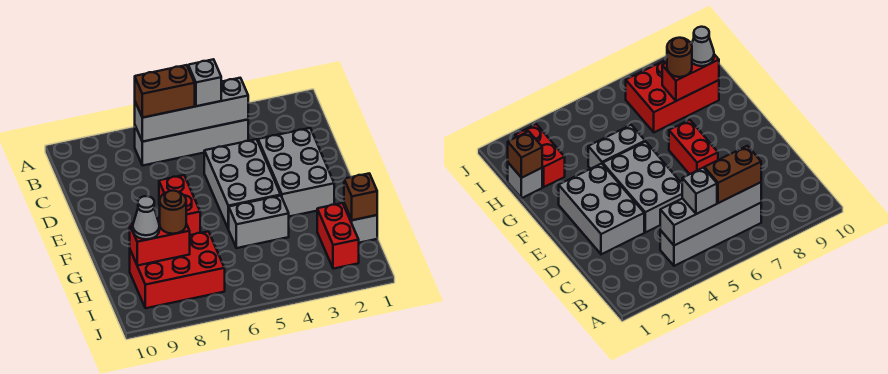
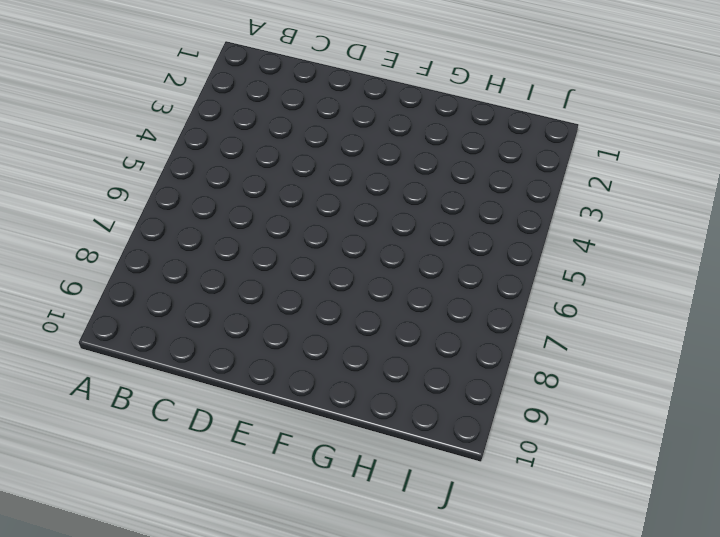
none -> grey 1x4 brick [135,120,248,166]
none -> grey 2x3 brick [258,128,334,217]
none -> grey 2x3 brick [204,139,281,229]

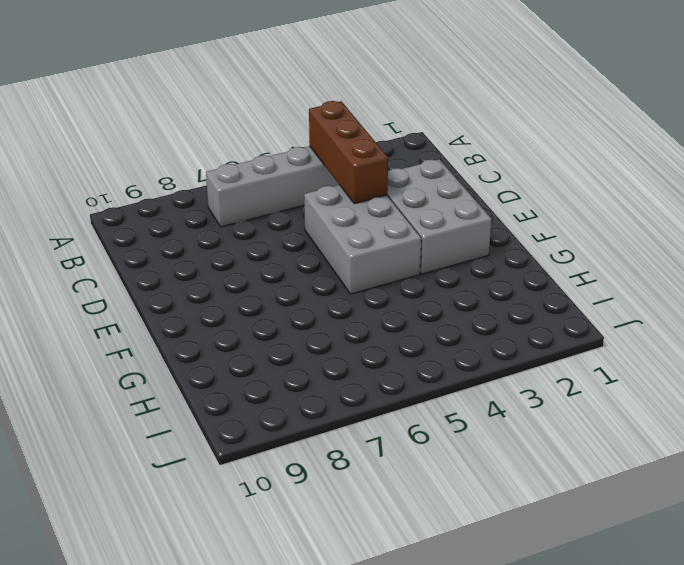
brown 1x3 brick [309,101,388,204] -> grey 1x4 brick [135,78,248,142]
none -> red 1x2 brick [159,175,200,235]
none -> grey 1x2 brick [229,196,289,248]
none -> grey 1x1 brick [344,204,377,243]

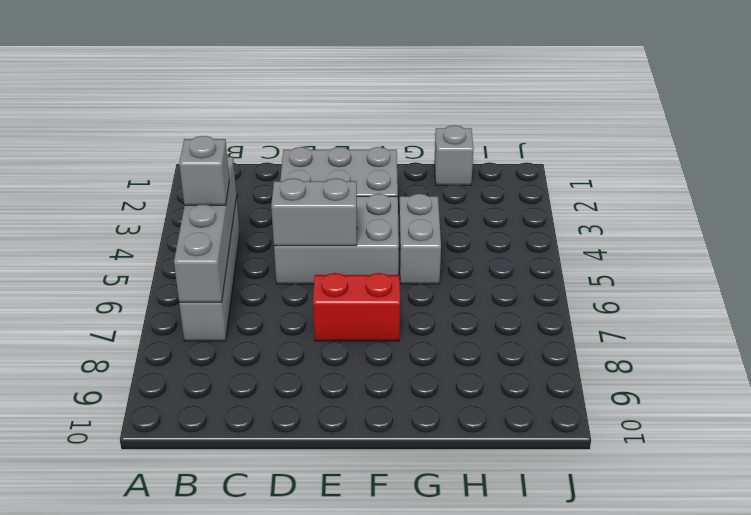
grey 1x2 brick [271,178,357,246] -> none
none -> red 1x2 brick [317,203,359,269]
none -> red 2x3 brick [130,231,225,308]
none -> brown 1x1 brick [344,173,377,220]

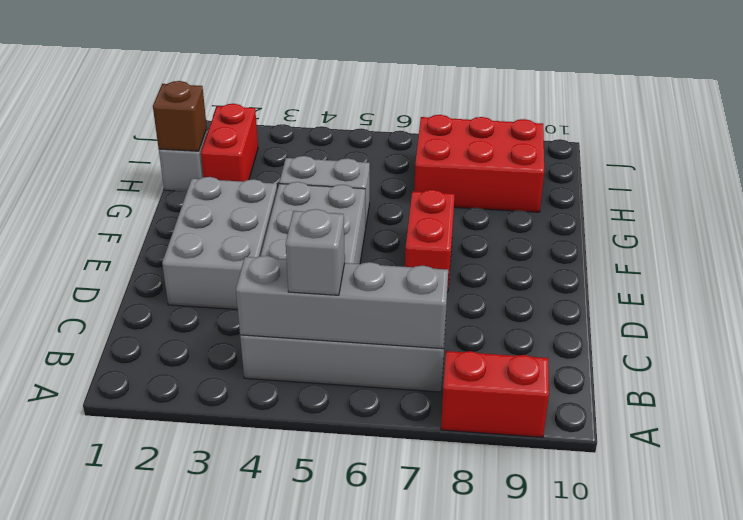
red 1x2 brick [441,351,549,437] -> red 1x2 brick moved to [130,218,190,266]
none -> brown 1x2 brick [135,65,195,118]
none -> brown 1x1 round brick [160,191,186,234]
none -> grey 1x1 cone [133,196,159,239]

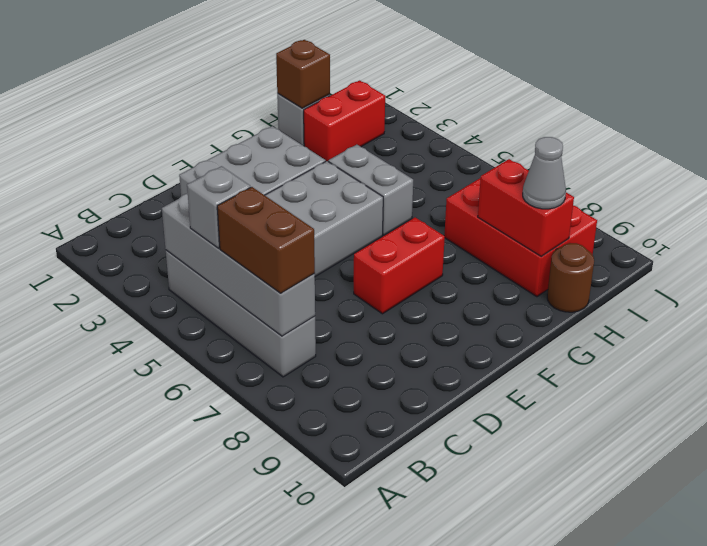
brown 1x1 round brick [547,243,594,312] -> brown 1x1 round brick moved to [160,191,186,234]

